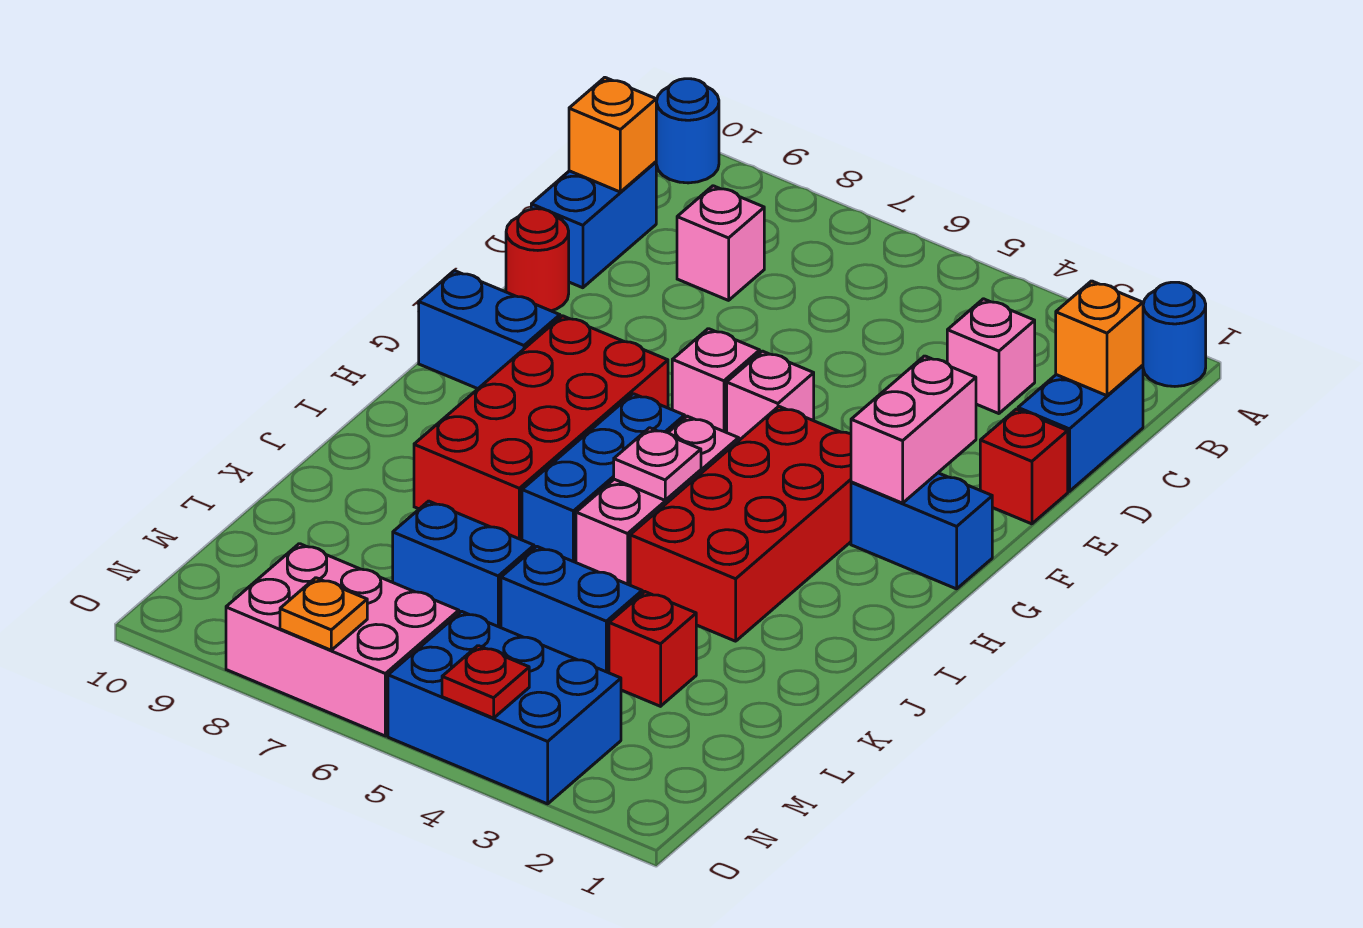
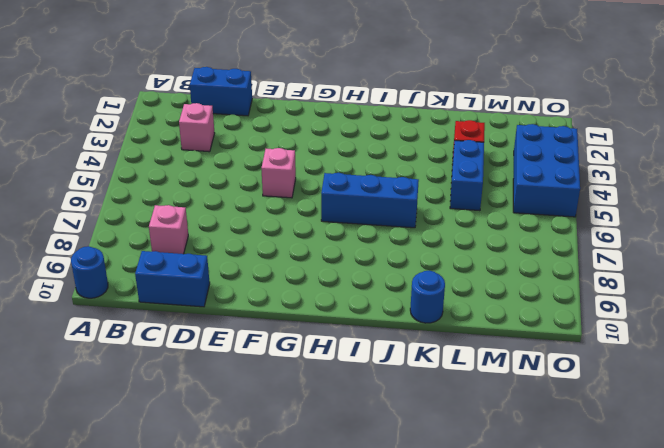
blue 1x1 round brick [410,271,445,323] -> blue 1x1 round brick moved to [1143,282,1206,386]
none -> red 1x1 brick [980,409,1068,524]
none -> red 1x1 round brick [506,209,569,311]
none -> pink 1x1 brick [672,329,760,432]

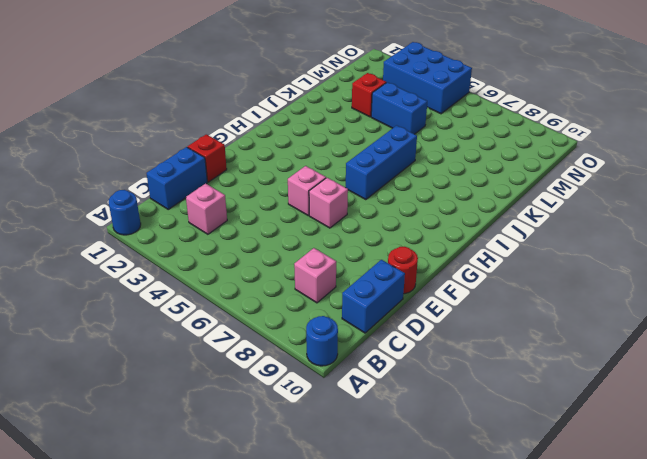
none -> blue 1x2 brick [851,473,992,589]
none -> red 2x4 brick [630,406,851,641]
none -> red 2x4 brick [414,316,668,540]

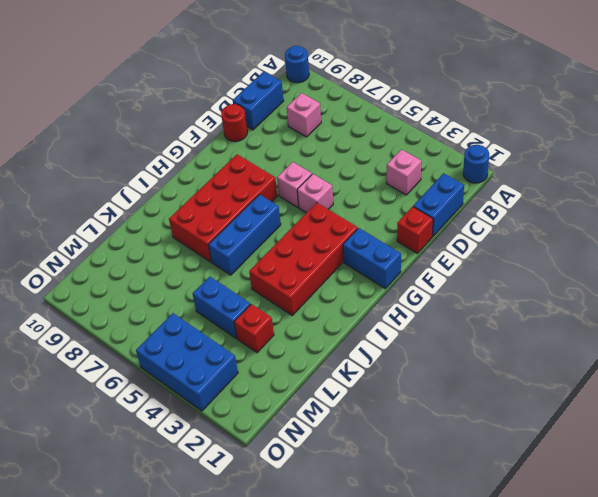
none -> blue 1x2 brick [419,271,560,389]
none -> pink 1x3 brick [576,416,739,585]
none -> blue 1x2 brick [393,501,534,628]

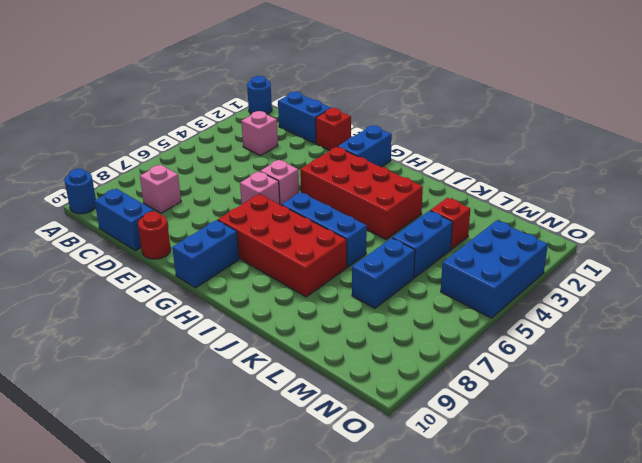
none -> pink 1x3 brick [576,416,739,585]
none -> pink 2x3 brick [226,544,459,736]
none -> orange 1x1 brick [1056,281,1143,396]

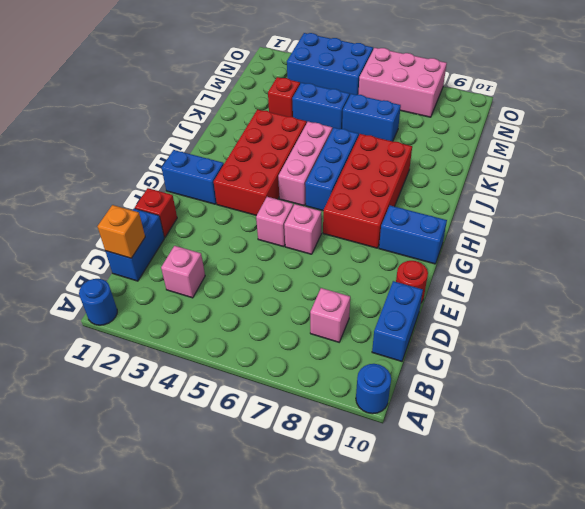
none -> orange 1x1 brick [569,77,656,192]
none -> pink 1x2 brick [851,356,976,503]
none -> pink 1x1 plate [614,428,701,500]

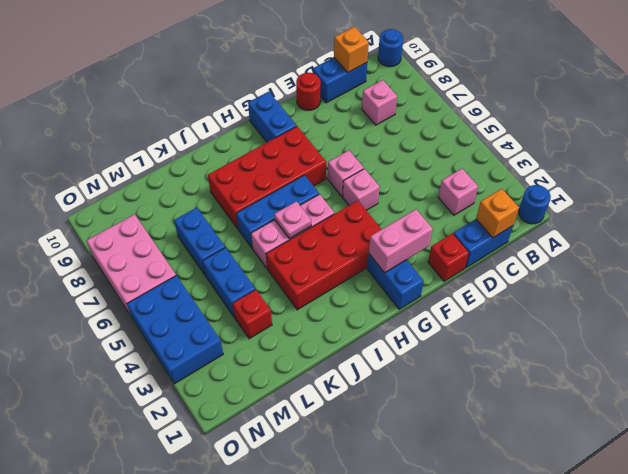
none -> red 1x1 plate [442,646,529,718]
none -> orange 1x1 plate [280,578,367,650]

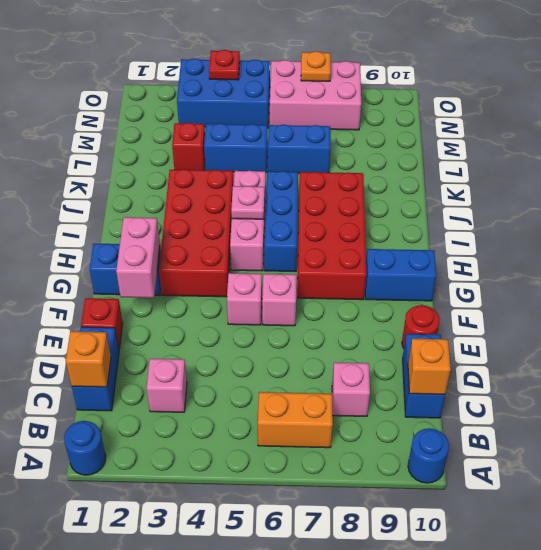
orange 1x2 brick [258,392,333,448] -> none

